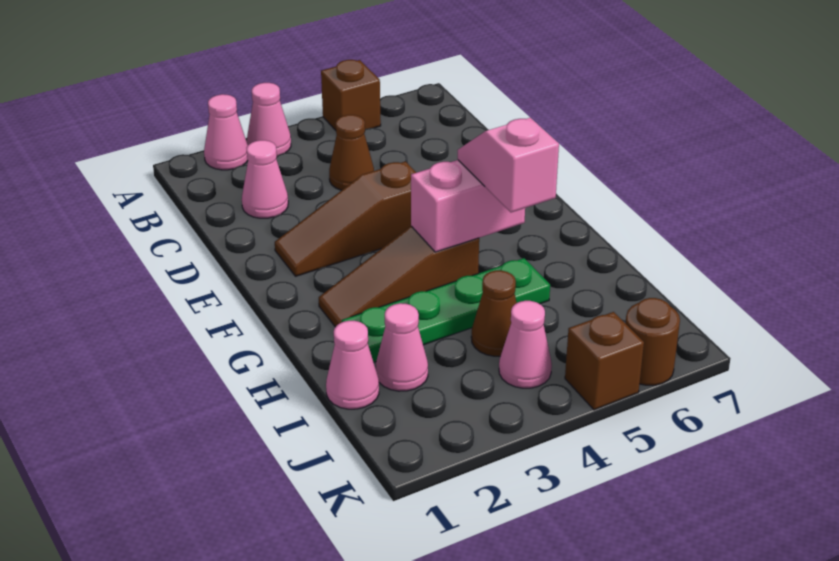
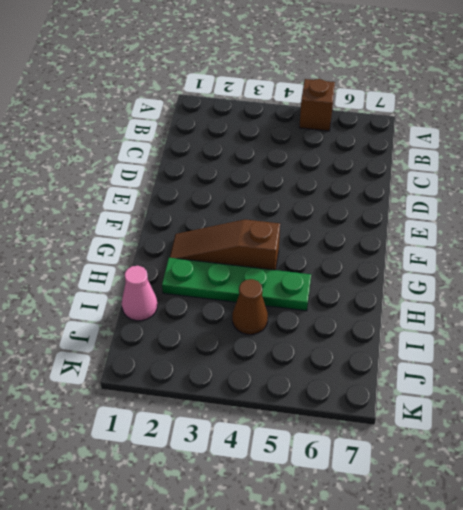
none -> pink 1x1 cone [204,94,248,170]
none -> pink 1x1 cone [247,83,291,156]
none -> pink 1x1 cone [242,140,288,218]

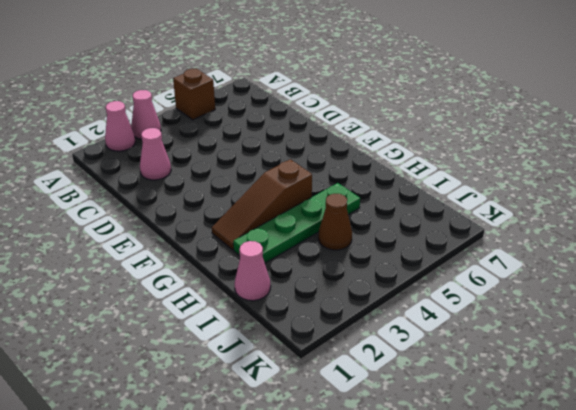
none -> brown 1x1 cone [329,115,374,190]
none -> brown 1x3 slope [275,162,416,276]
none -> pink 1x1 cone [376,303,428,391]

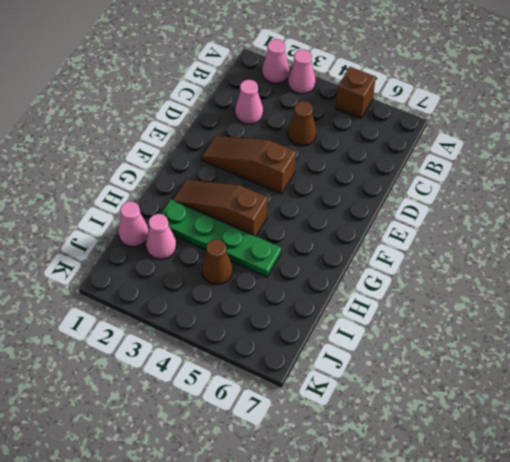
none -> pink 1x1 cone [499,301,552,388]
none -> brown 1x1 brick [565,312,644,410]
none -> brown 1x1 round brick [625,298,680,385]

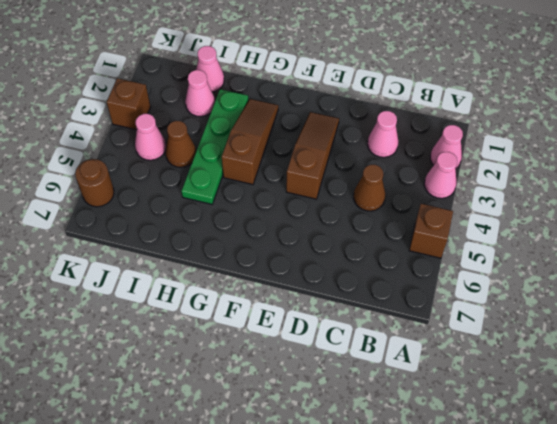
brown 1x1 brick [107,78,151,130] -> brown 1x1 brick moved to [565,312,644,410]
none -> pink 1x2 brick [411,160,525,252]
none -> pink 1x2 slope [458,118,559,212]

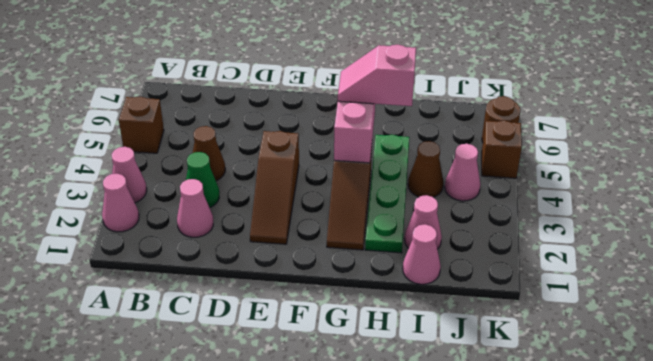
green 1x1 cone [186,152,219,208] -> none

